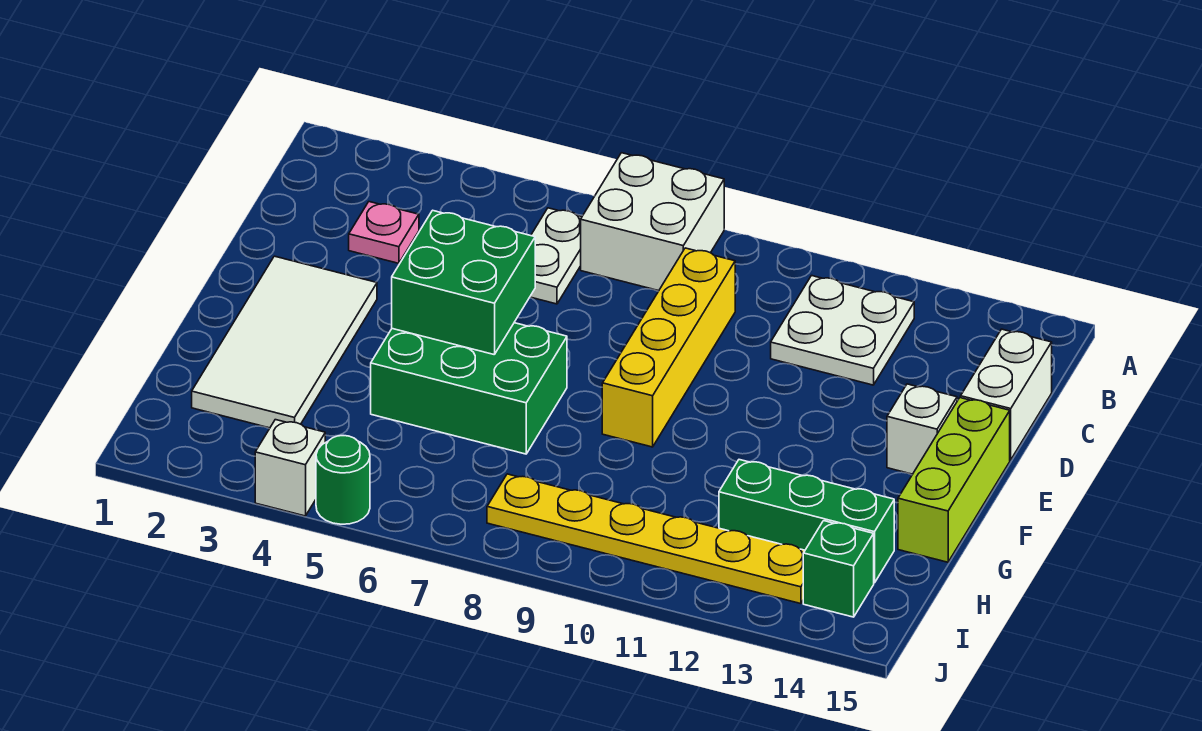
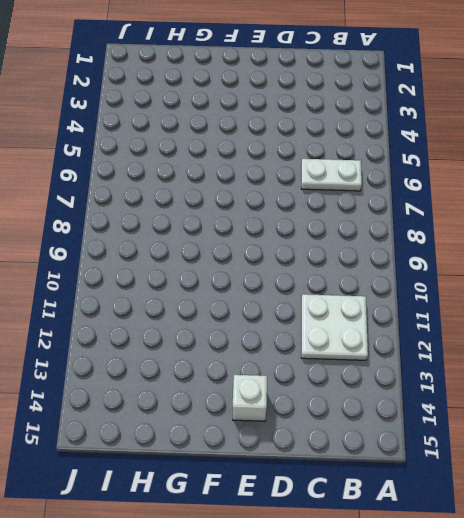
none -> white 2x2 brick [581,153,724,291]
none -> pink 1x1 plate [349,202,419,263]
none -> yellow 1x4 brick [602,248,735,447]

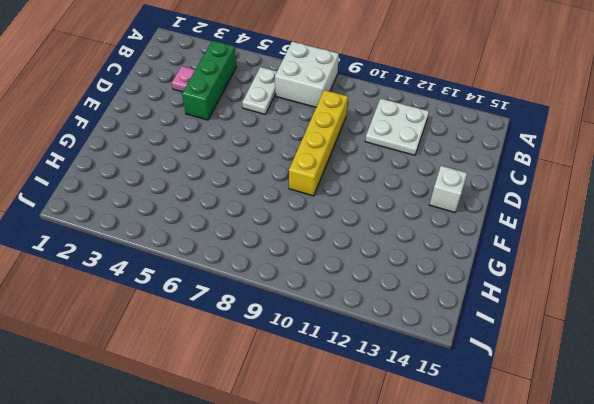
green 1x3 brick [182,41,237,120] -> green 1x3 brick turned to [719,460,894,583]
none -> white 1x2 brick [961,329,1052,460]
none -> white 2x4 tile [192,256,377,428]
none -> lime 1x3 brick [898,398,1010,562]

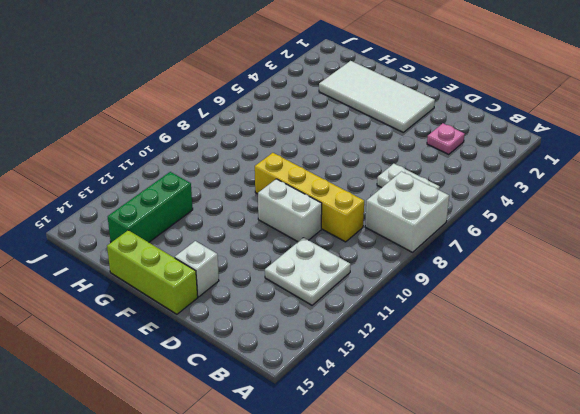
white 1x2 brick [258,179,322,242] -> white 1x2 brick moved to [961,329,1052,460]
none -> green 2x3 brick [371,323,567,454]
none -> yellow 1x6 plate [487,474,805,604]
none -> green 1x1 brick [803,521,874,617]

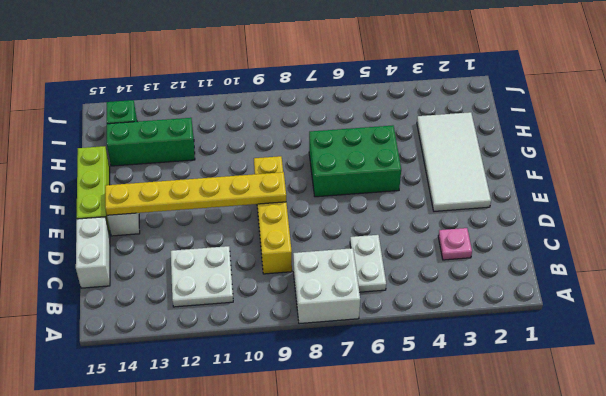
yellow 1x6 plate [105,172,286,215] -> yellow 1x6 plate moved to [487,474,805,604]
none -> white 1x1 brick [255,420,325,516]
none -> green 1x1 round brick [316,436,370,524]
none -> green 2x2 brick [392,210,535,355]

